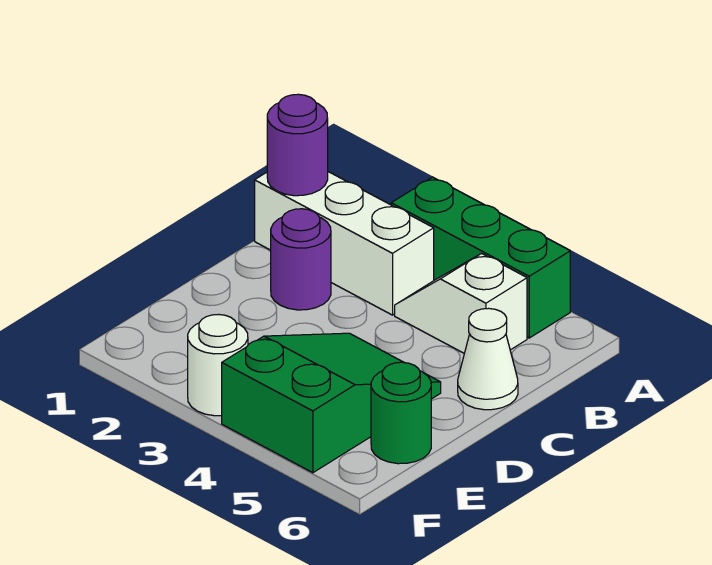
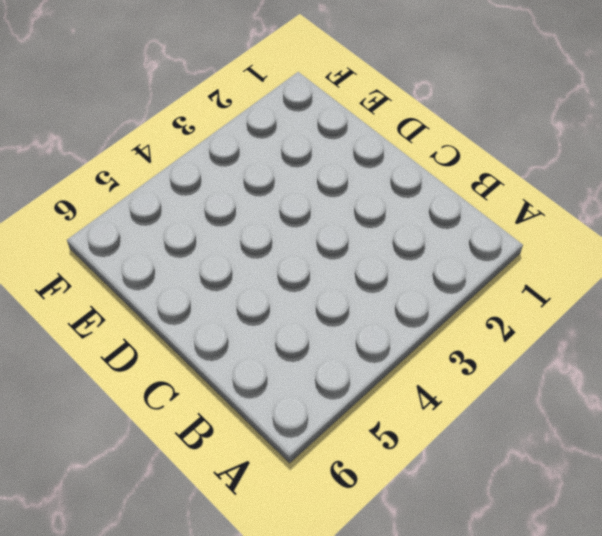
none -> green 1x3 brick [391,177,570,338]
none -> white 1x3 brick [255,172,434,315]

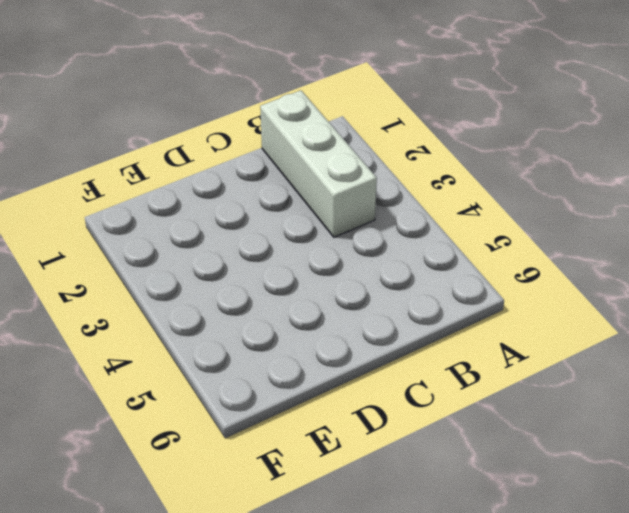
none -> green 1x3 brick [391,177,570,338]
none -> white 1x2 slope [395,254,527,353]

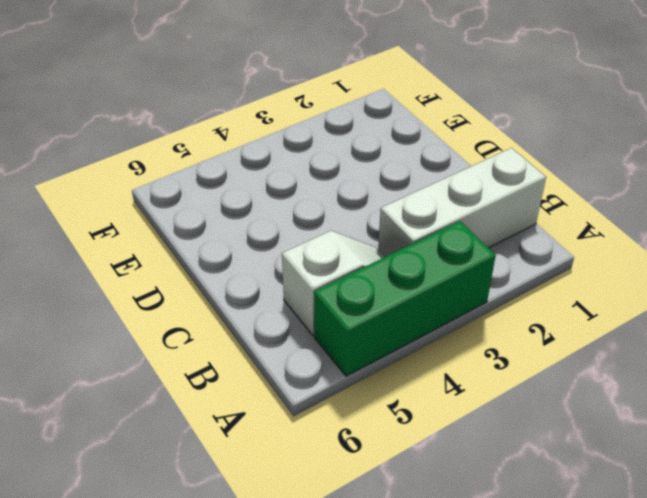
none -> purple 1x1 round brick [271,209,331,310]
none -> white 1x1 cone [458,308,518,410]

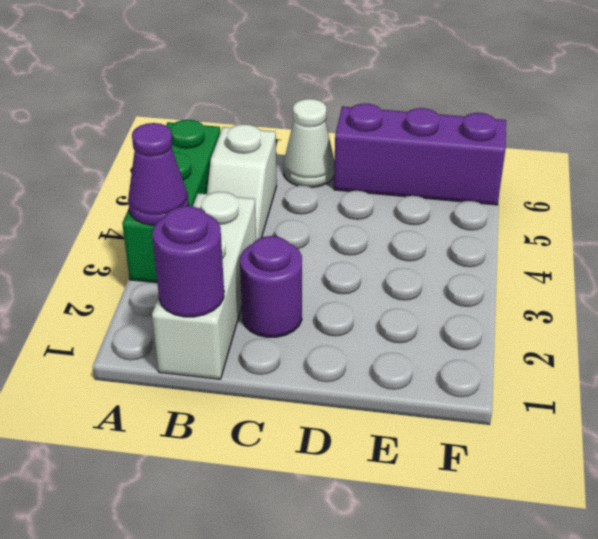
purple 1x1 cone [128,123,189,225] -> none
purple 1x3 brick [334,103,506,205] -> green 1x1 round brick [371,362,431,464]
none -> green 2x3 slope [222,333,441,473]
none -> white 1x1 round brick [188,314,248,416]

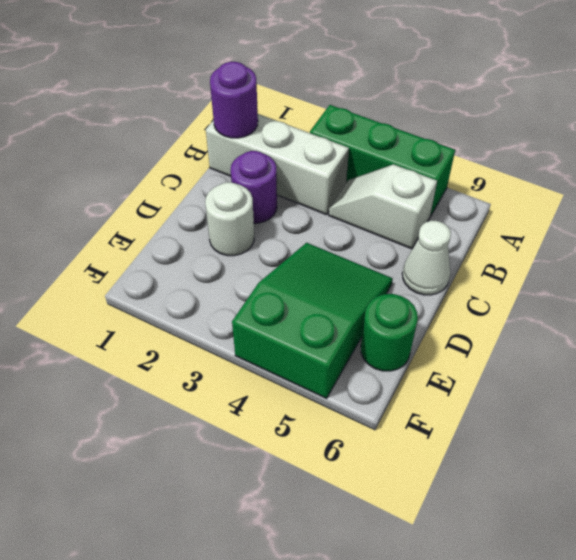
white 1x1 round brick [205,182,254,256] -> white 1x1 round brick moved to [188,314,248,416]

